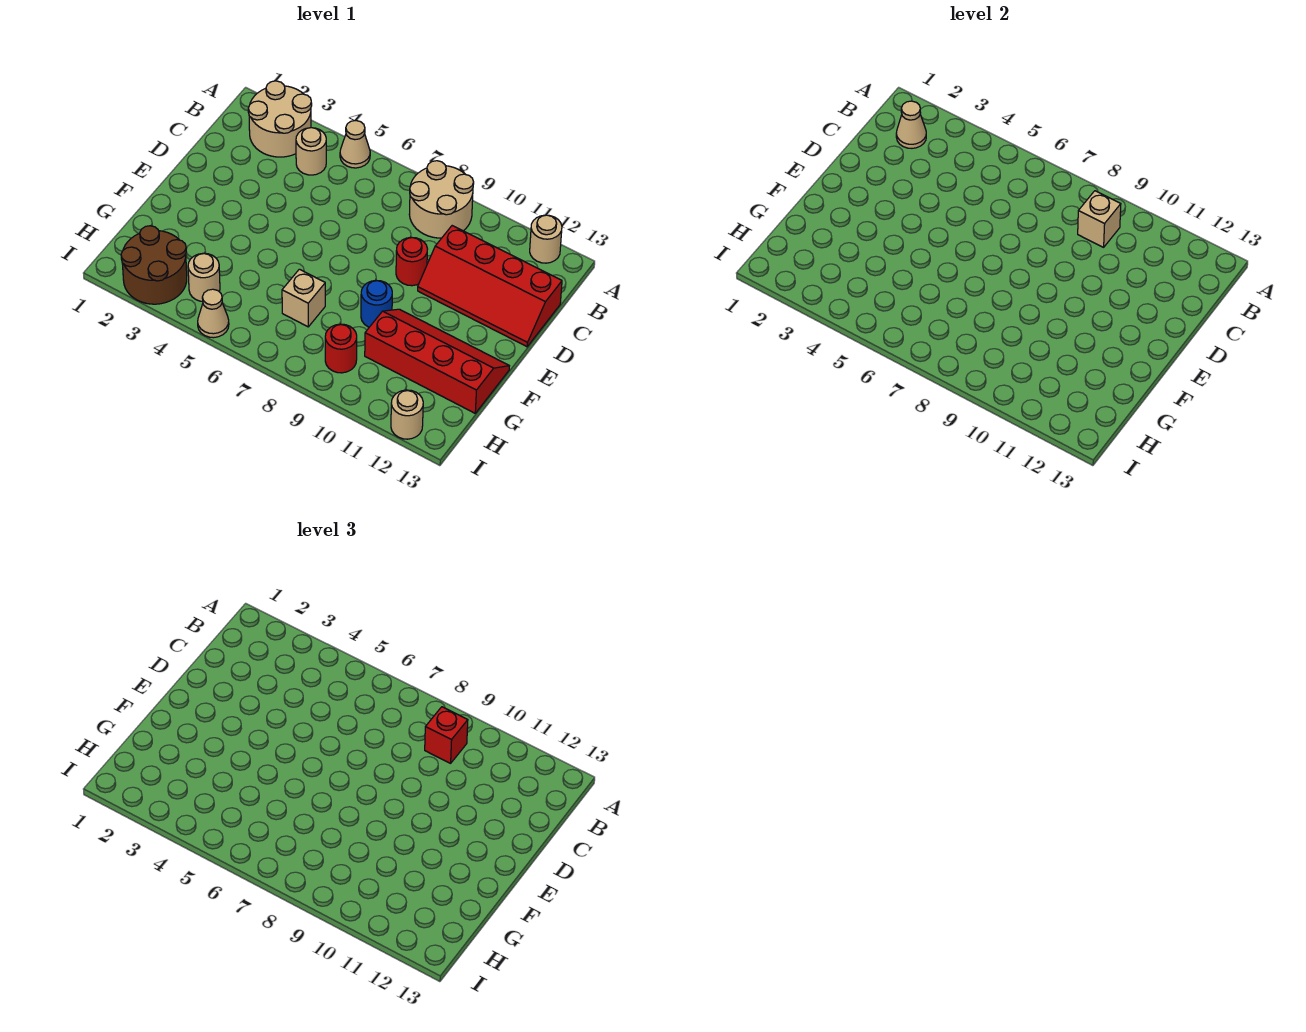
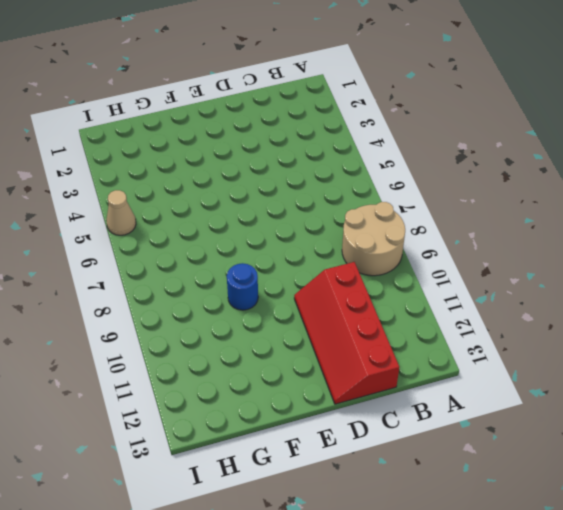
none -> tan 2x2 round brick [248,81,312,157]
none -> tan 1x1 cone [340,121,370,168]
none -> tan 1x1 round brick [530,215,562,263]

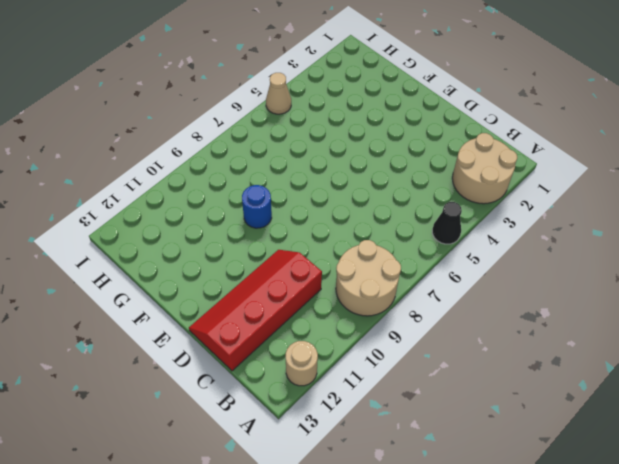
black 1x1 cone [432,202,462,244] -> tan 1x1 cone [340,121,370,168]
none -> tan 1x1 round brick [296,128,326,175]
none -> red 1x1 round brick [396,237,427,286]
none -> red 2x4 slope [365,309,509,413]

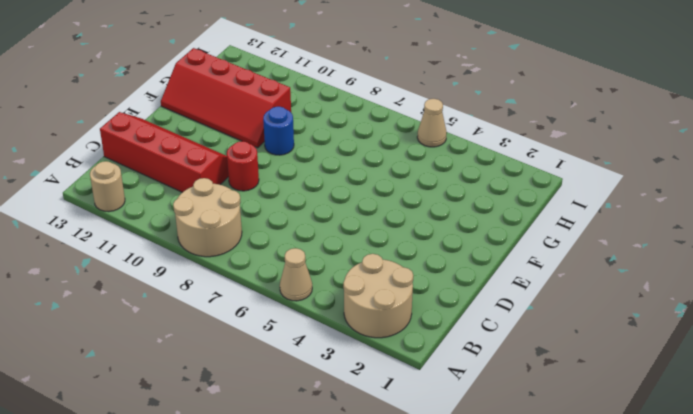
none -> tan 1x1 round brick [296,128,326,175]
none -> tan 1x1 brick [282,269,325,327]
none -> brown 2x2 round brick [121,226,187,304]

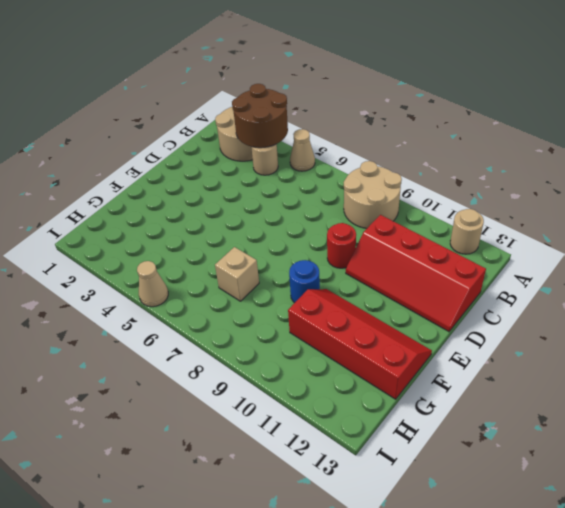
brown 2x2 round brick [232,84,288,148] -> brown 2x2 round brick moved to [121,226,187,304]
none -> tan 1x1 round brick [188,253,220,301]
none -> red 1x1 round brick [325,324,357,373]
none -> tan 1x1 round brick [391,390,423,439]

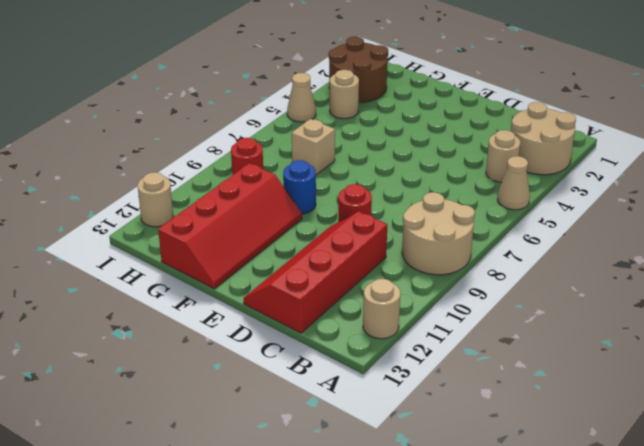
none -> tan 1x1 cone [896,101,926,148]
none -> tan 1x1 brick [1078,191,1121,247]
none -> red 1x1 brick [425,707,468,763]

